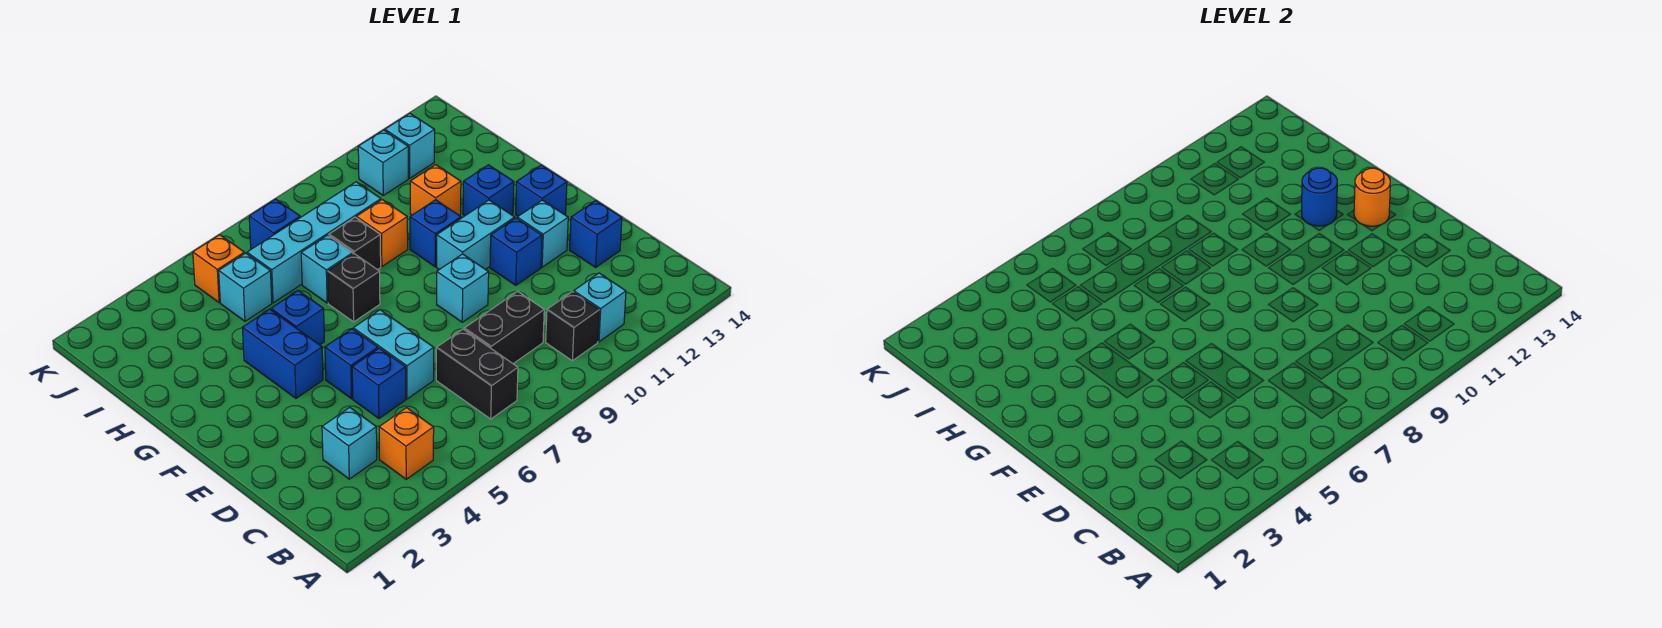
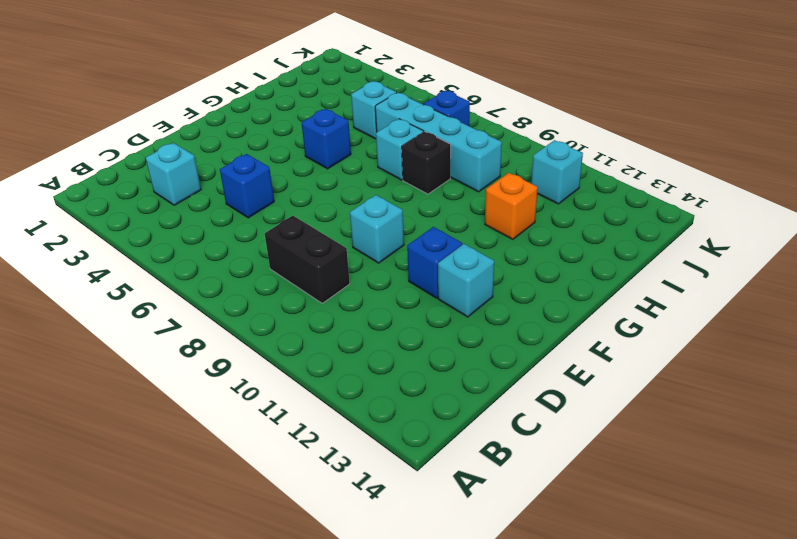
none -> orange 1x1 brick [379,408,434,479]
none -> black 1x2 brick [436,329,518,419]
none -> black 1x1 brick [546,292,599,361]
none -> cyan 1x1 brick [574,273,626,342]

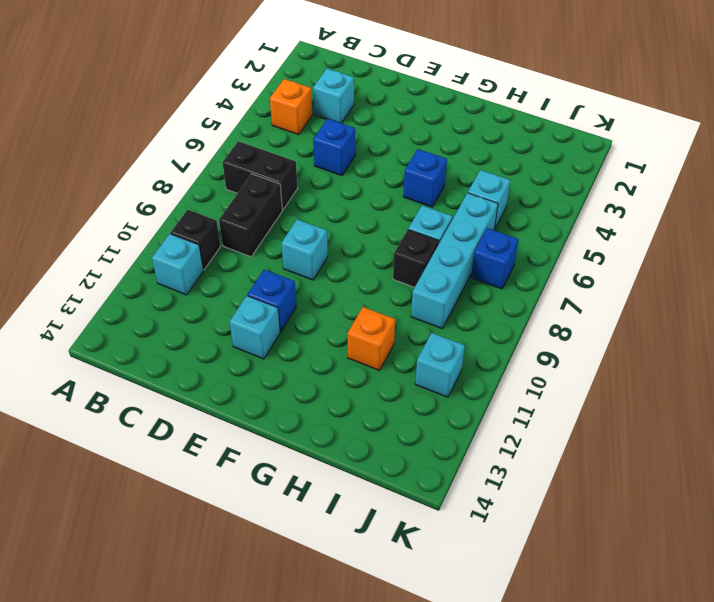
none -> cyan 1x2 brick [353,310,434,399]
none -> blue 1x1 brick [570,200,622,267]
none -> blue 1x1 brick [325,329,378,399]
none -> blue 1x2 brick [242,309,323,398]

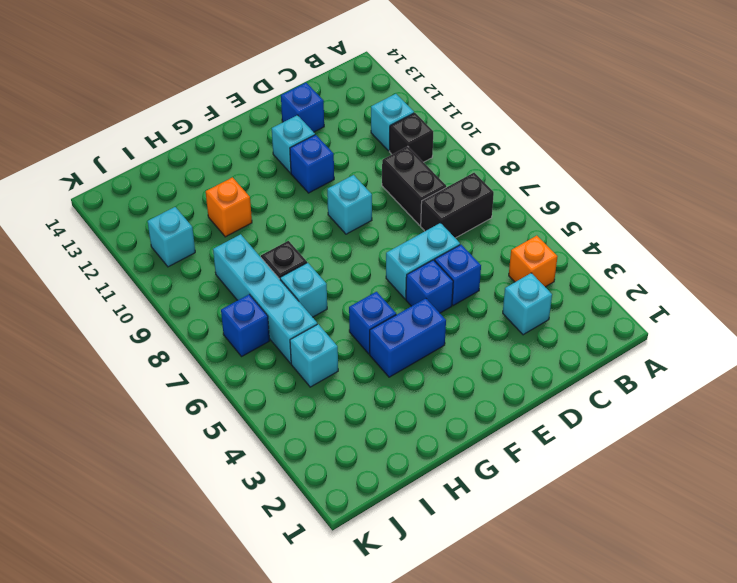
none -> cyan 1x2 brick [437,200,515,270]
none -> blue 1x1 brick [516,165,567,216]
none -> black 1x1 brick [328,254,380,322]
none -> blue 1x1 brick [410,200,461,267]

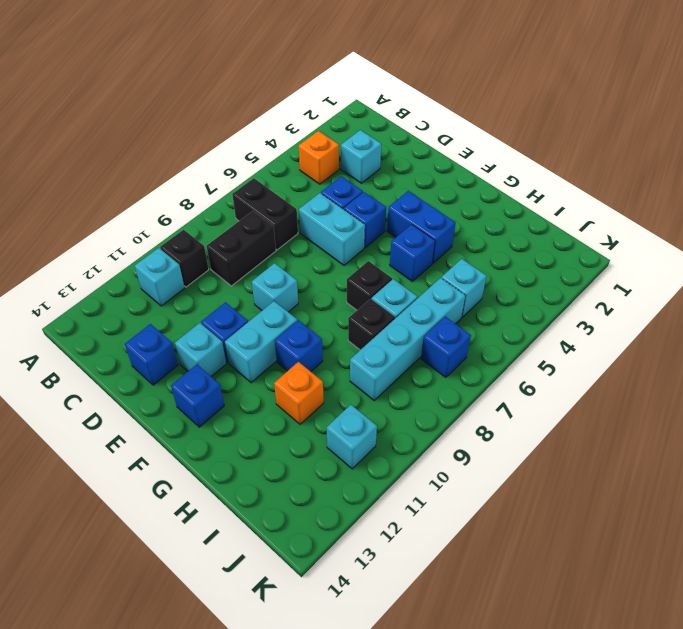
none -> blue 1x1 brick [463,165,514,216]
none -> orange 1x1 brick [356,200,408,267]
none -> orange 1x1 brick [193,235,244,303]
none -> cyan 1x1 brick [385,113,435,178]

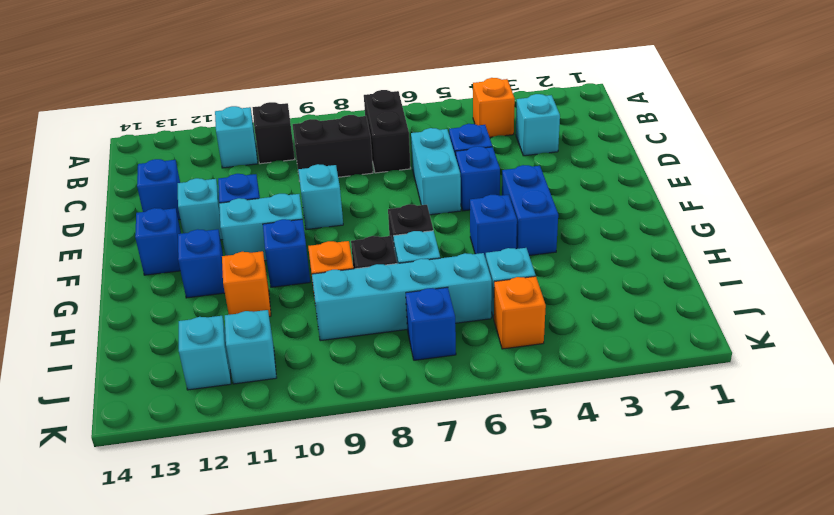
none -> orange 1x1 round brick [1354,168,1390,226]
none -> blue 1x1 round brick [1302,168,1337,226]

